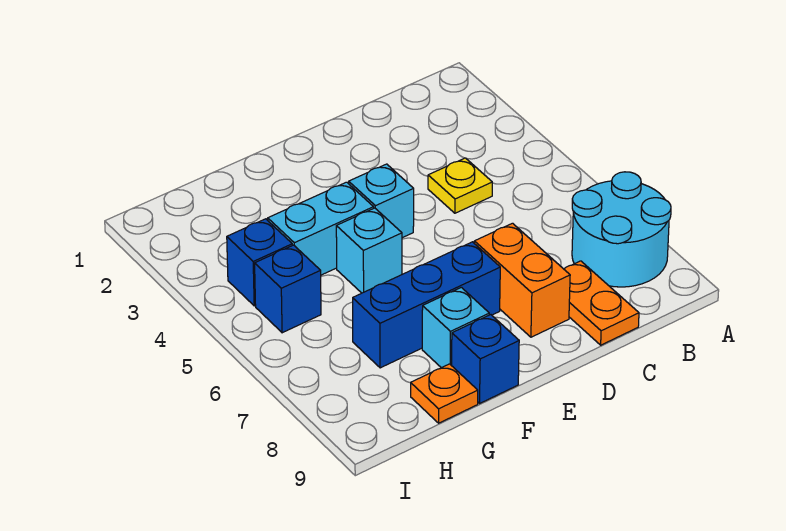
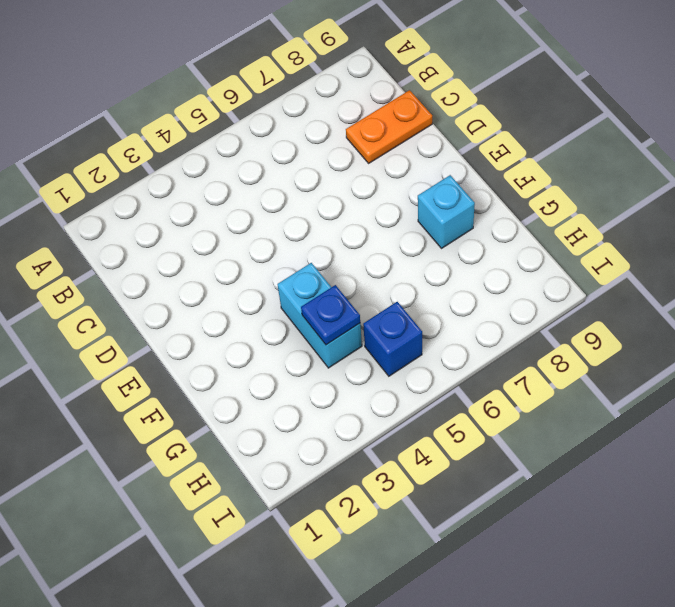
blue 1x1 plate [301,285,360,345] -> none
none -> cyan 2x2 round brick [572,172,671,287]
none -> yellow 1x1 plate [428,158,492,213]
none -> orange 1x2 brick [474,223,570,337]

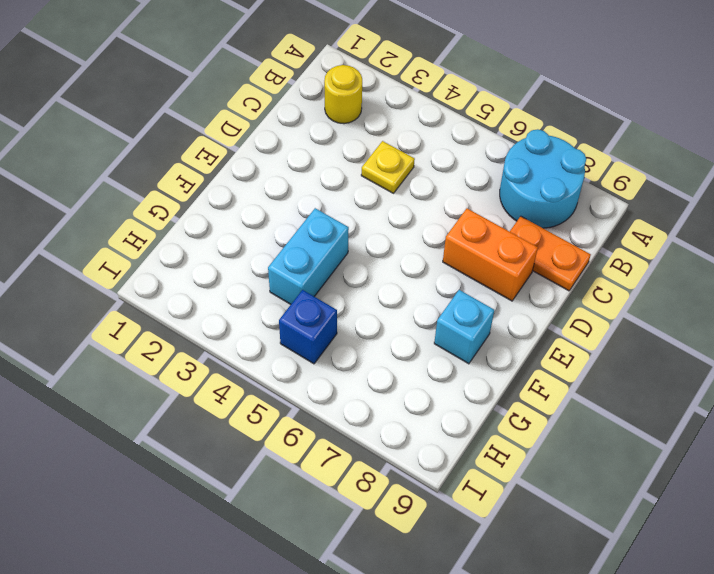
yellow 1x1 round brick [324,65,362,124] -> none
none -> cyan 1x1 brick [349,164,414,238]
none -> blue 1x3 brick [353,242,500,368]
none -> cyan 1x1 brick [336,208,402,293]

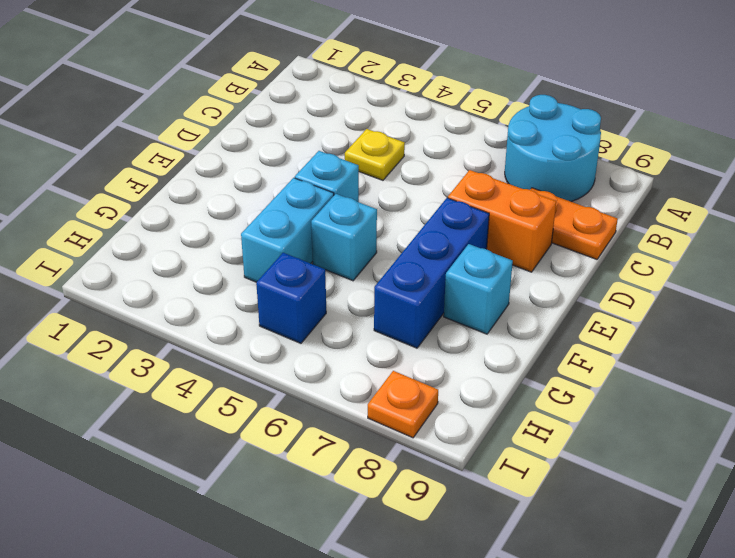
orange 1x1 plate [368,371,438,438] -> orange 1x1 plate moved to [411,364,478,423]
none -> blue 1x1 brick [452,315,519,403]
none -> blue 1x1 brick [227,219,292,306]

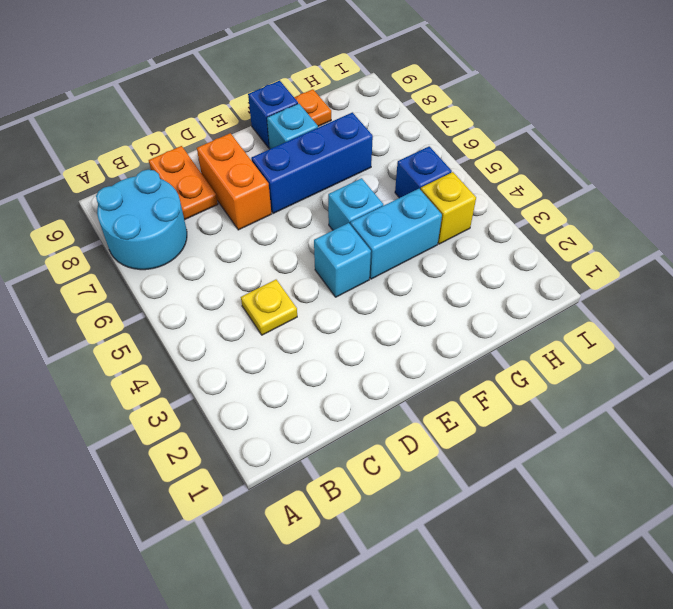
yellow 1x1 brick [421,172,476,244] -> blue 1x1 brick [227,219,292,306]

